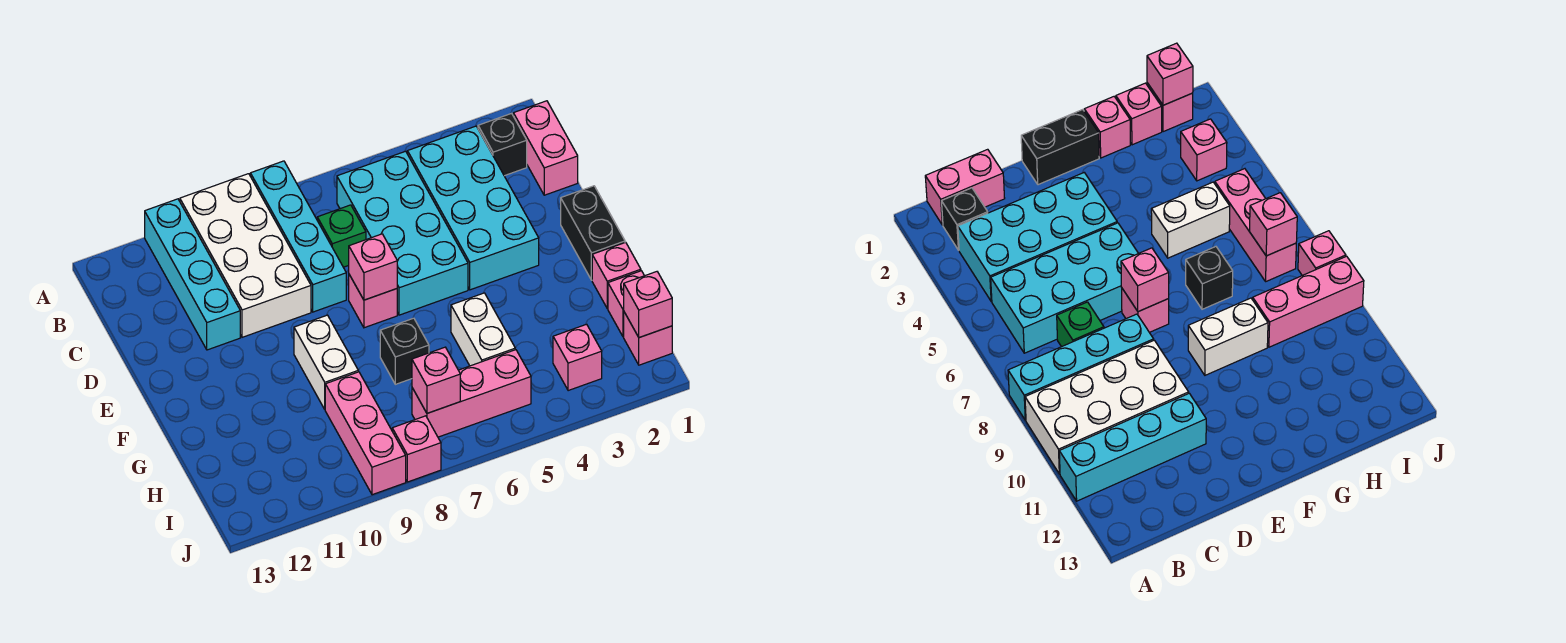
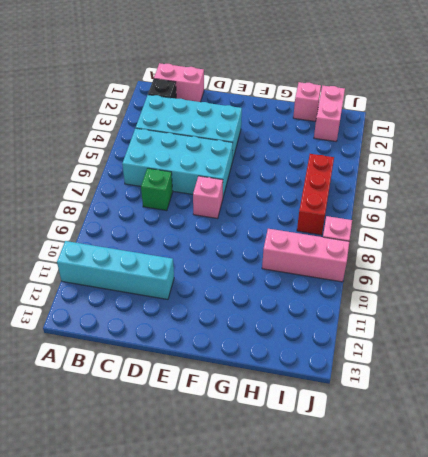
pink 1x2 brick [314,86,345,141] -> pink 1x1 brick [624,312,672,365]
red 1x3 brick [297,154,334,235] -> pink 1x3 brick [412,350,531,437]
none -> cyan 1x4 brick [250,161,346,312]
none -> white 2x4 brick [180,174,311,337]
none -> black 1x2 brick [561,186,625,280]

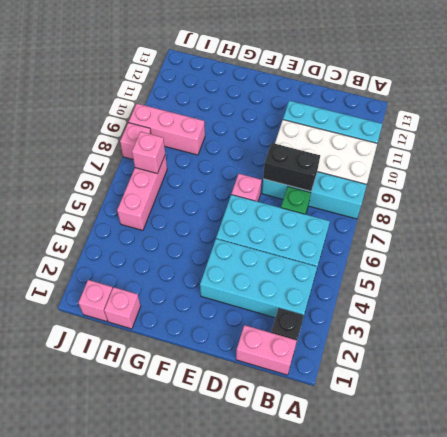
black 1x2 brick [263,143,320,191] -> black 1x2 brick moved to [561,186,625,280]
none -> white 1x2 brick [294,315,358,409]
none -> pink 1x1 brick [592,242,641,309]
none -> white 1x2 brick [451,293,515,366]

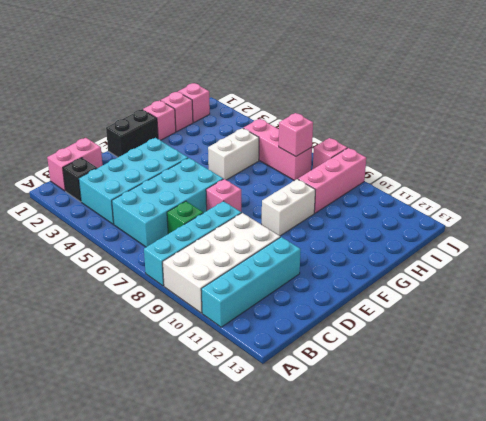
none -> black 1x1 brick [380,318,429,384]
none -> pink 1x1 brick [553,324,602,391]
none -> pink 1x1 brick [349,234,397,300]

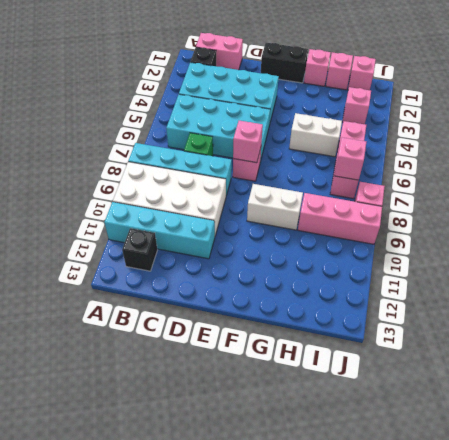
black 1x1 brick [122,228,157,271] -> black 1x1 brick moved to [380,318,429,384]
none -> pink 1x1 brick [624,272,672,338]

